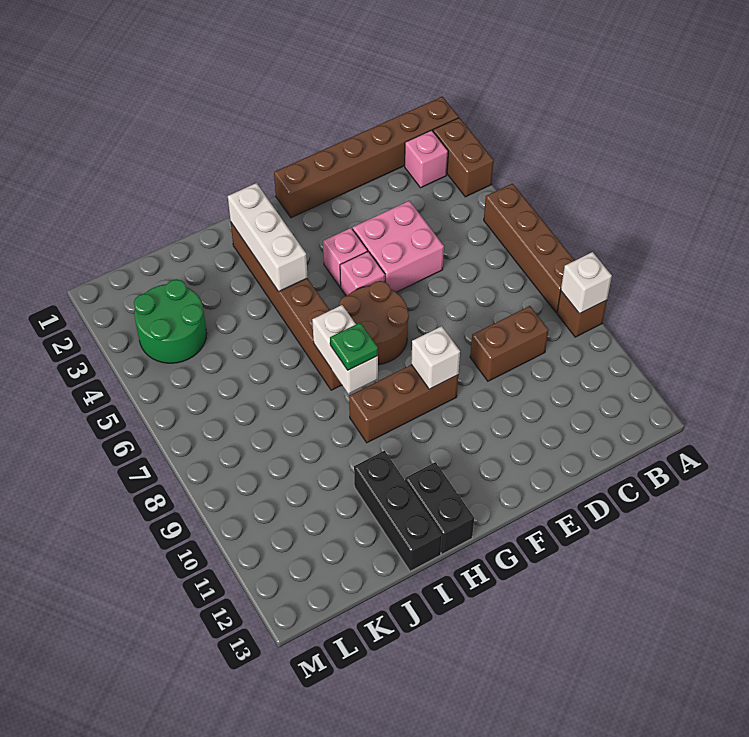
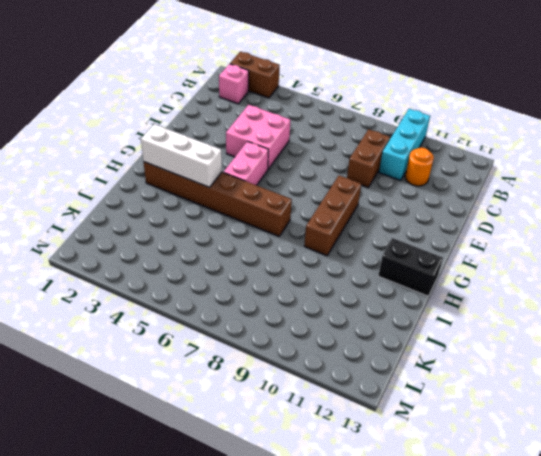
cyan 1x3 brick [379,109,430,180] -> none
orange 1x1 round brick [405,147,434,186] -> none
pink 1x2 brick [224,141,268,185] -> pink 1x1 brick [340,252,385,296]
none -> brown 1x6 brick [274,96,459,218]
none -> brown 1x4 brick [484,184,575,313]
none -> brown 1x1 brick [557,291,607,337]

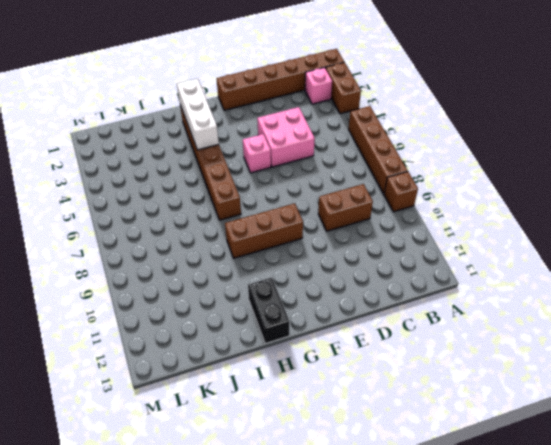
none -> pink 1x1 brick [323,228,368,287]
none -> brown 2x2 round brick [339,281,409,365]
none -> black 1x3 brick [354,451,442,571]

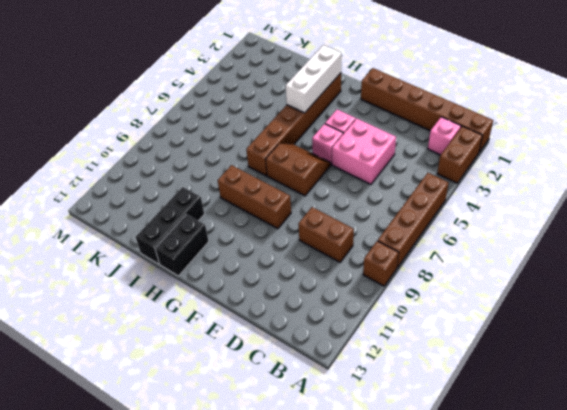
brown 2x2 slope [266,144,331,196] -> brown 2x2 round brick [339,281,409,365]
none -> green 2x2 round brick [134,279,207,363]
none -> white 1x1 brick [561,252,612,314]
none -> white 1x1 brick [411,326,460,389]

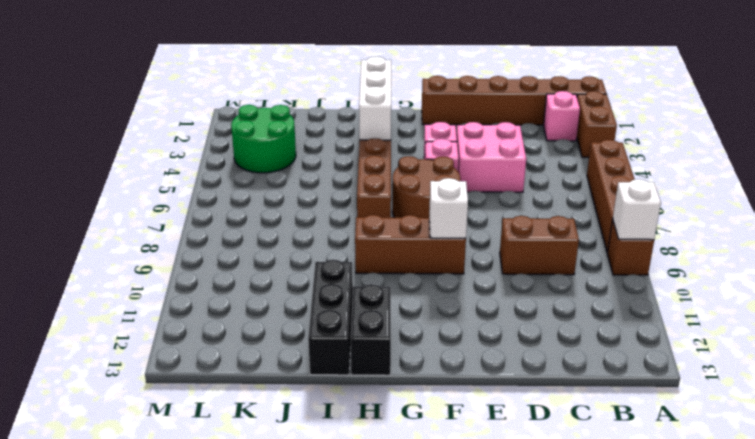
none -> white 1x2 brick [312,305,378,394]
none -> green 1x1 plate [330,323,378,370]

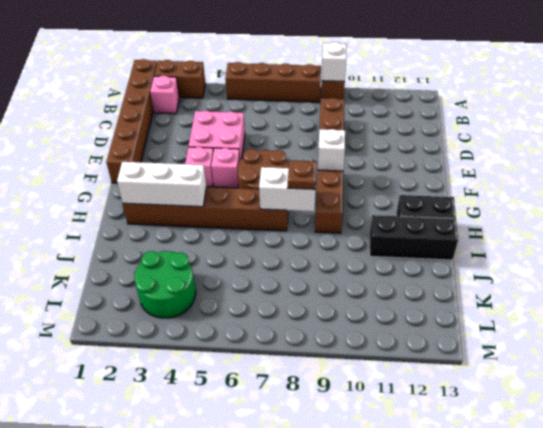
brown 1x1 plate [288,160,316,189] -> green 1x1 plate [330,323,378,370]

